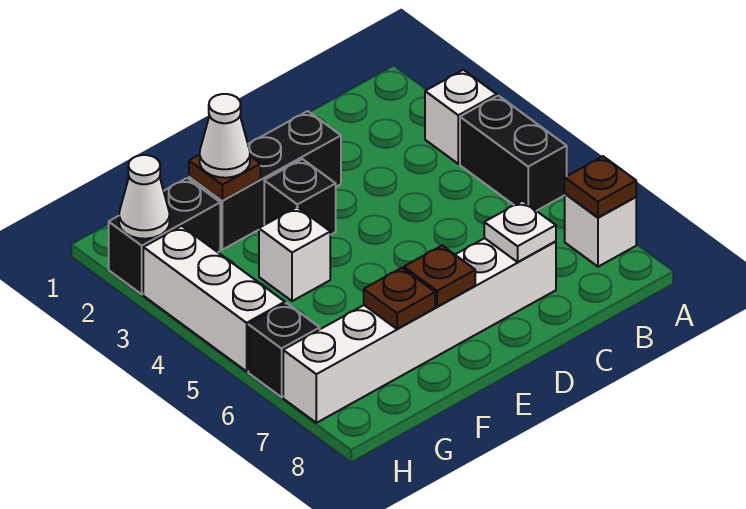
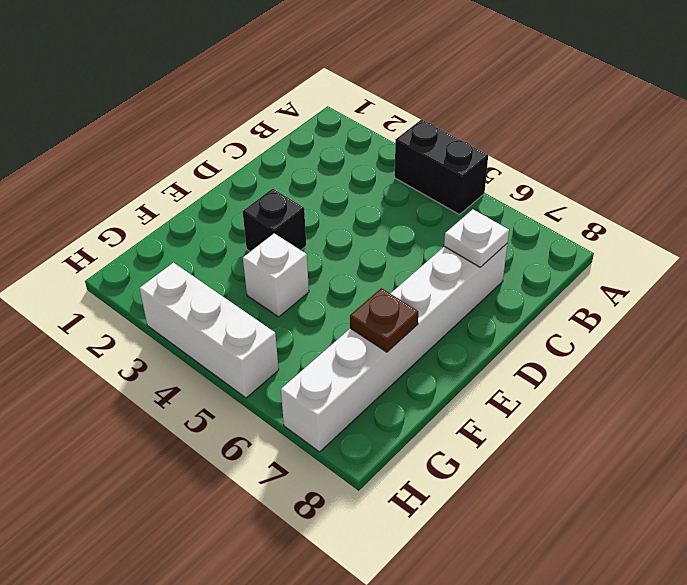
none -> white 1x1 brick [425,70,497,164]
none -> white 1x1 brick [565,194,636,267]
none -> black 1x3 brick [189,111,341,250]

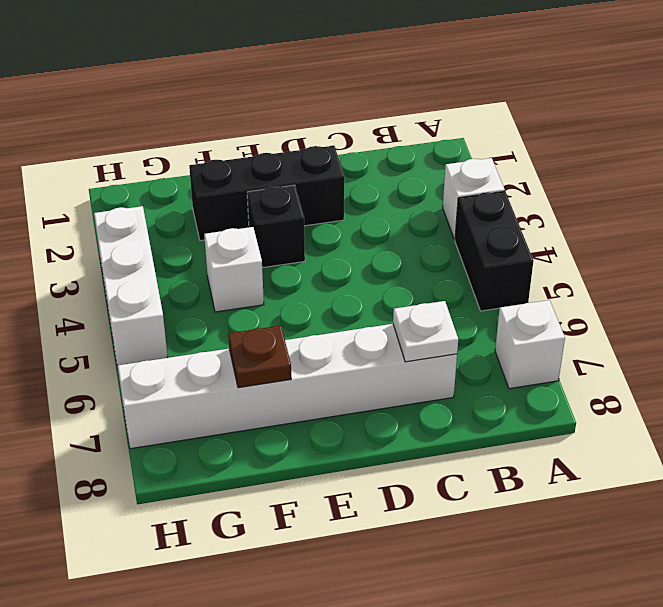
none -> black 1x2 brick [109,178,220,294]
none -> black 1x1 brick [248,303,320,397]
none -> brown 1x1 plate [565,156,636,217]

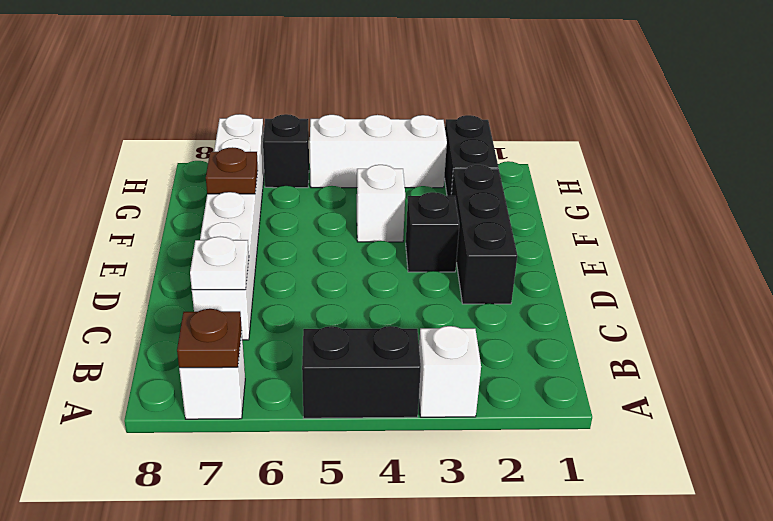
none -> brown 1x1 plate [404,246,475,307]
none -> brown 1x1 plate [189,155,261,200]
none -> white 1x1 cone [119,155,170,239]

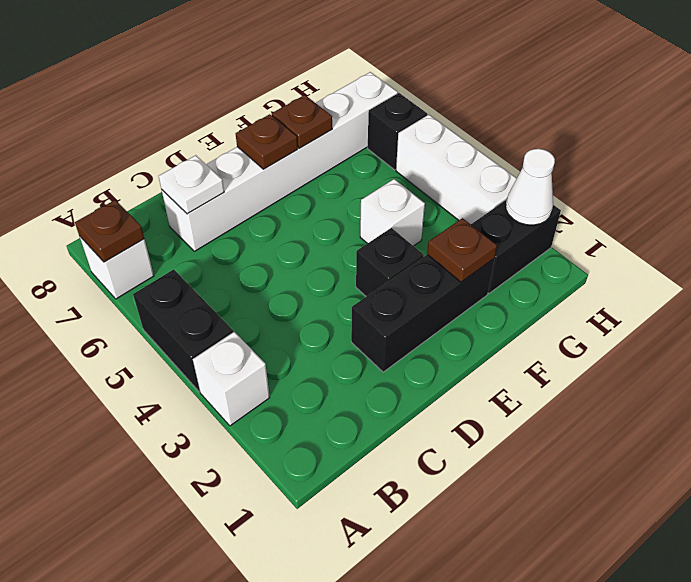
none -> white 1x1 cone [200,94,250,178]

